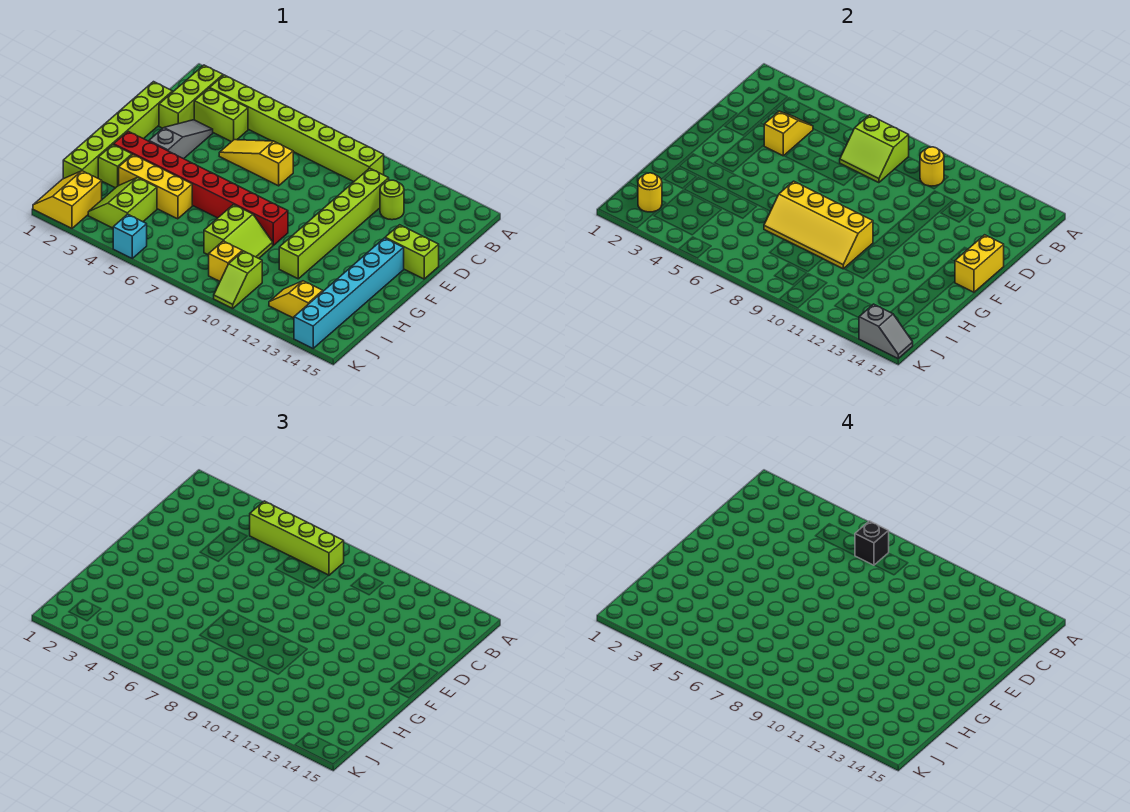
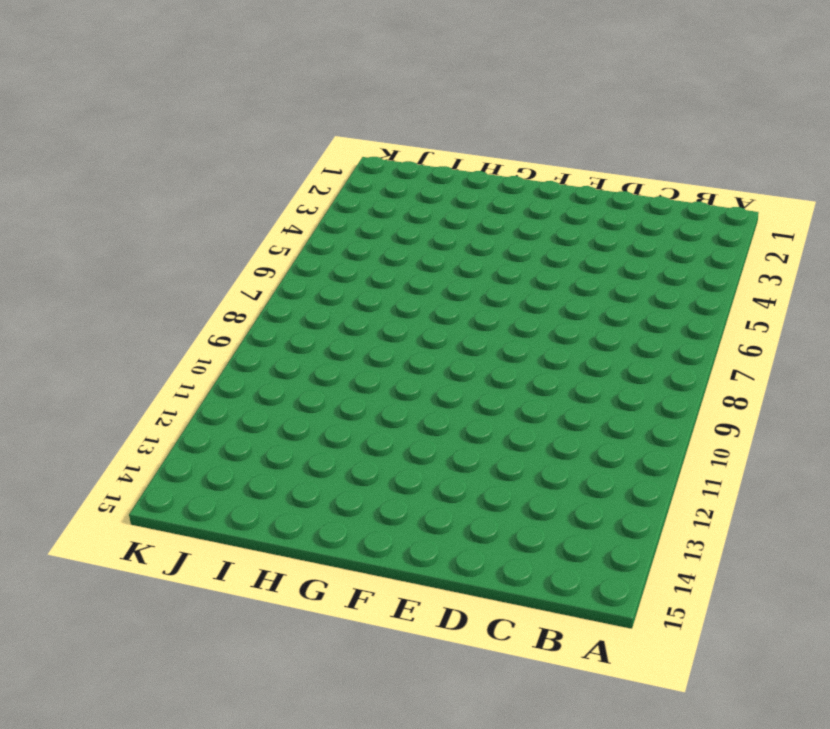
none -> lime 1x3 brick [159,65,223,128]
none -> lime 1x8 brick [210,75,384,182]
none -> lime 1x2 brick [194,88,248,142]

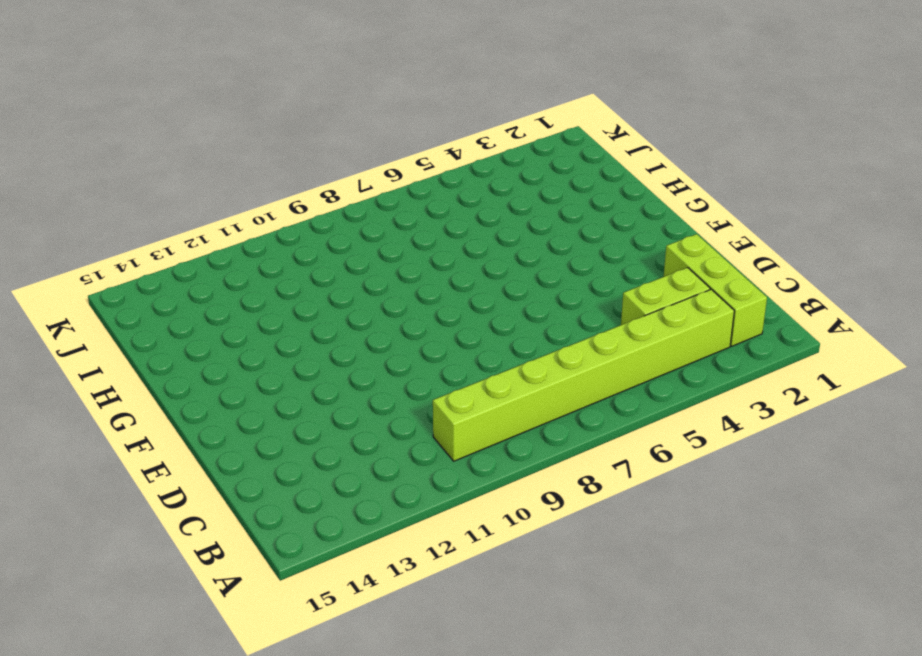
none -> lime 1x6 brick [279,168,389,279]
none -> lime 1x1 round brick [380,180,404,220]
none -> lime 1x6 brick [63,82,173,179]

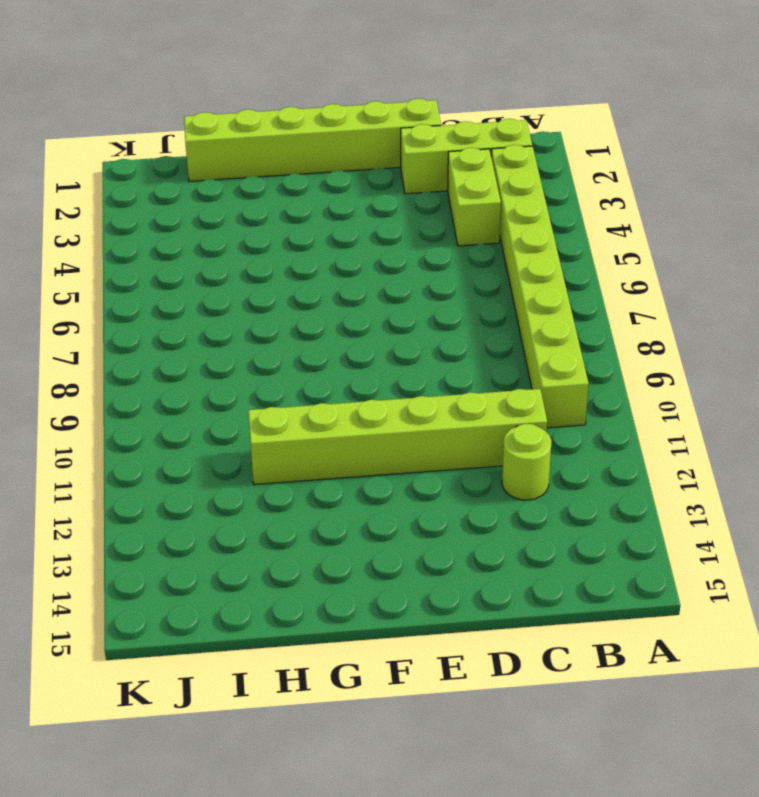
none -> grey 1x3 slope [149,120,213,159]
none -> yellow 1x3 slope [219,140,293,186]
none -> lime 1x2 brick [385,225,439,279]

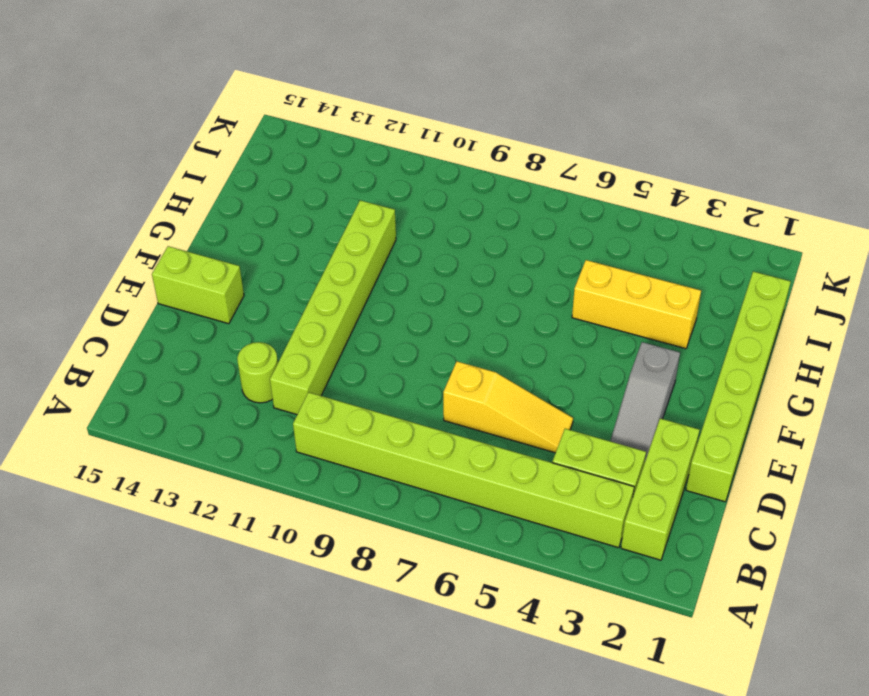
none -> cyan 1x6 brick [294,238,404,348]
none -> red 1x8 brick [114,131,288,245]
none -> lime 1x1 brick [98,145,132,188]

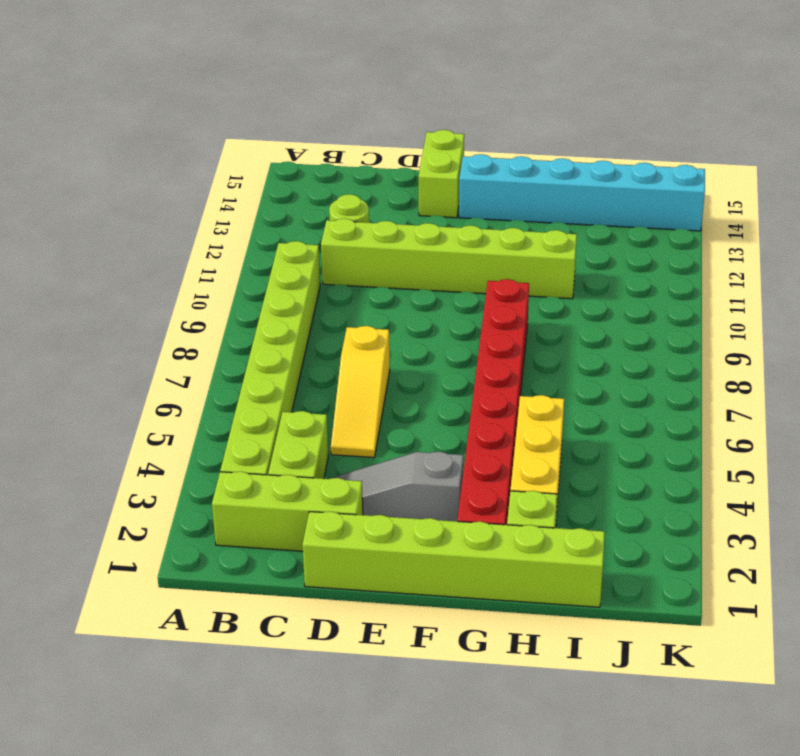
none -> lime 2x2 slope [204,205,273,258]
none -> lime 2x2 slope [88,178,157,228]
none -> yellow 2x2 slope [33,171,102,228]

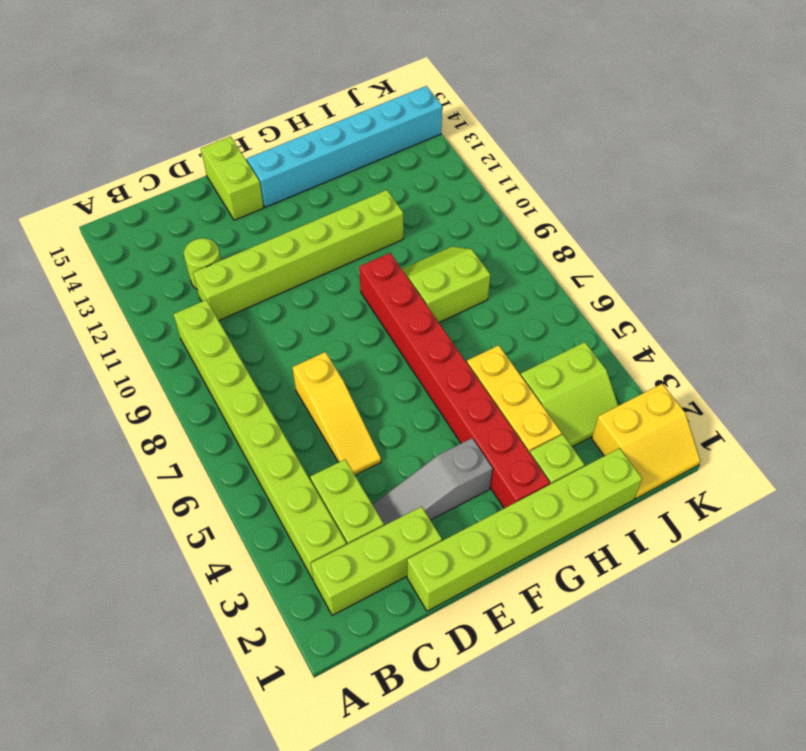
none -> yellow 1x1 brick [209,241,242,281]
none -> lime 1x2 slope [214,251,262,308]
none -> yellow 1x2 slope [269,281,323,318]

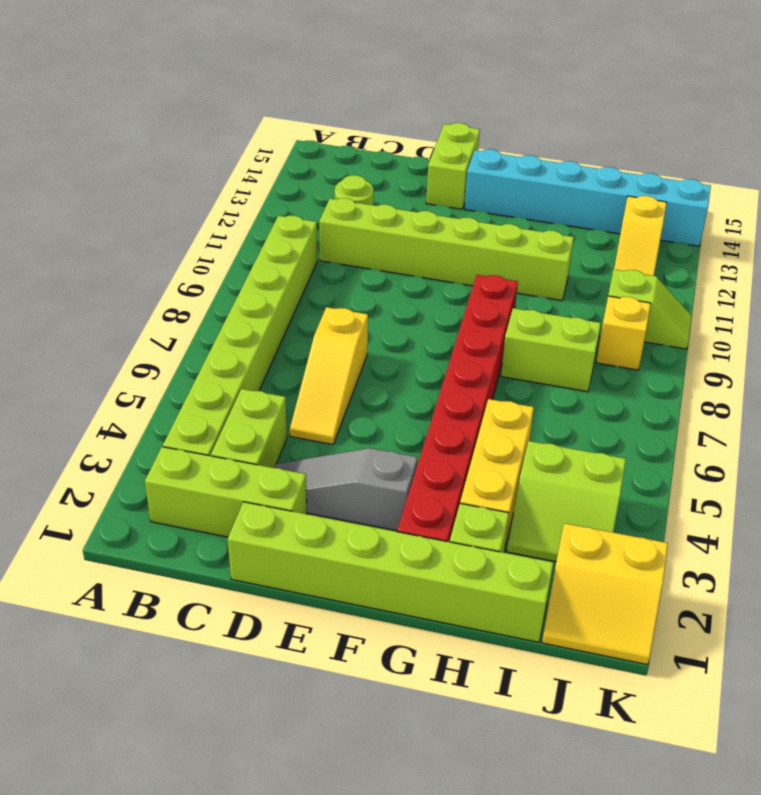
none -> cyan 1x1 brick [113,214,147,258]
none -> lime 2x2 slope [840,115,909,183]
none -> yellow 1x1 round brick [920,147,944,186]

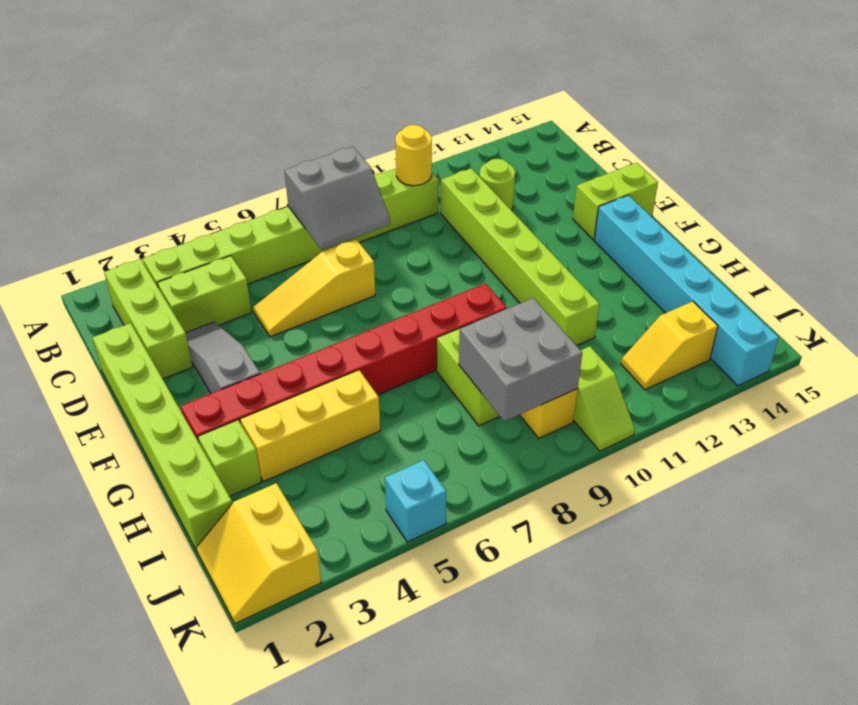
grey 2x2 slope [284,147,390,250] -> lime 2x2 slope [840,115,909,183]
grey 2x2 brick [459,298,582,421] -> none
none -> lime 2x2 slope [88,178,157,228]
none -> yellow 1x2 slope [764,111,813,156]
none -> yellow 1x2 brick [955,235,1004,292]

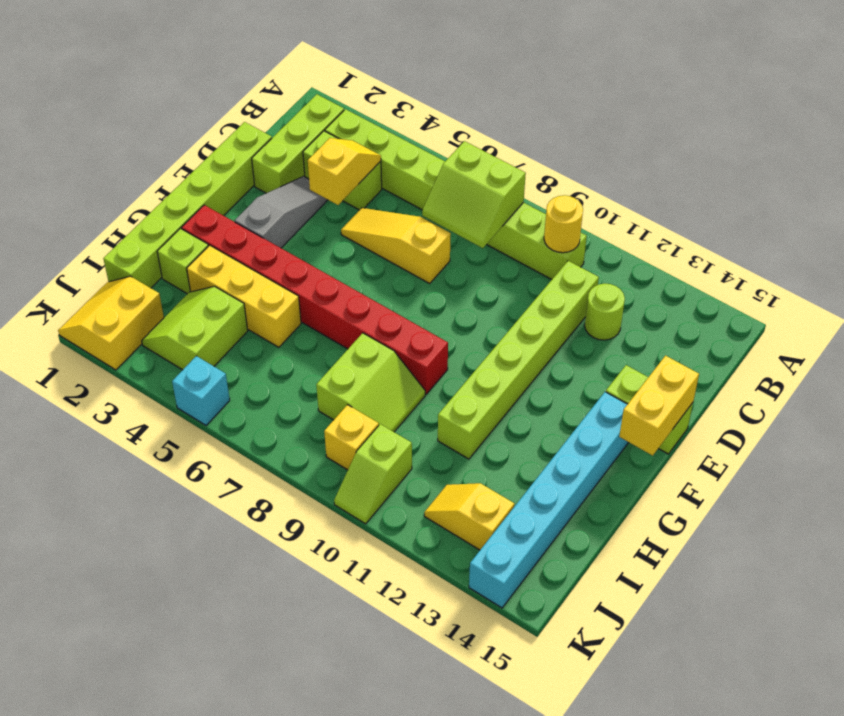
none -> yellow 2x4 slope [764,181,873,269]
none -> yellow 1x1 round brick [638,173,662,212]
none -> grey 1x2 slope [859,304,913,358]

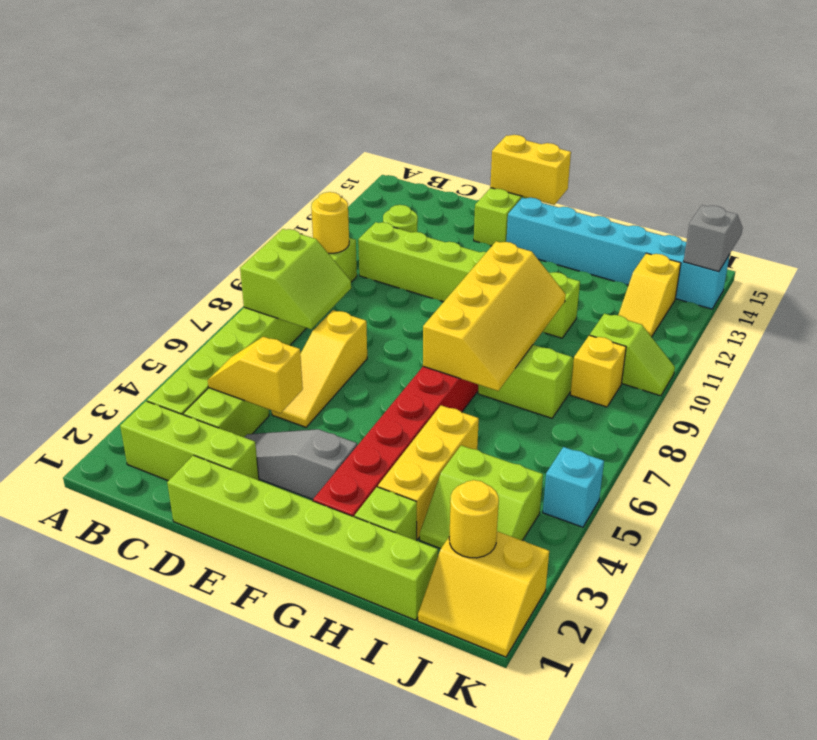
none -> lime 1x4 brick [250,501,344,575]
none -> black 1x1 brick [855,521,889,565]

